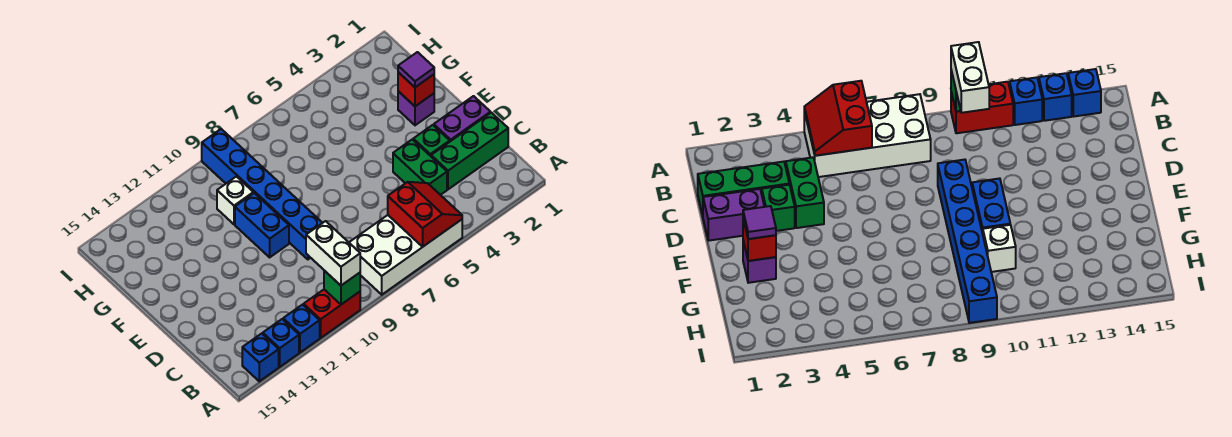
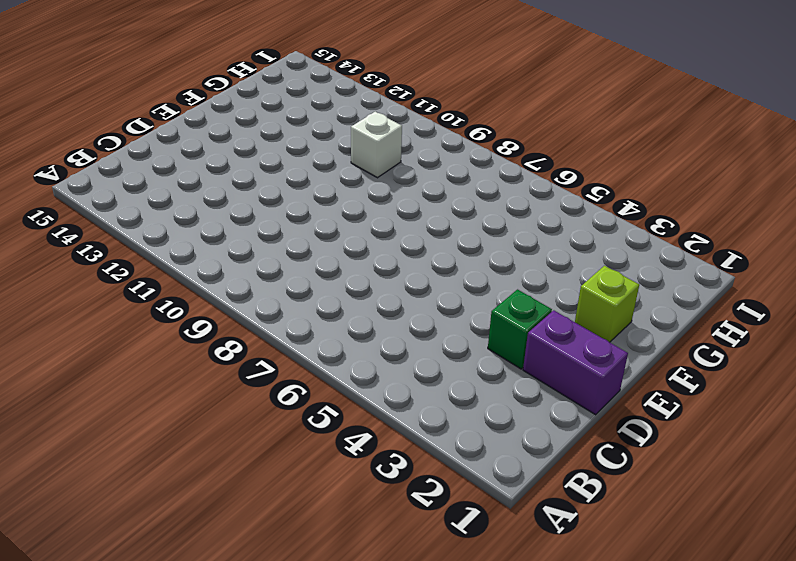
lime 1x1 brick [575,266,639,342] -> purple 1x1 brick [398,91,434,125]
none -> white 2x4 brick [349,215,462,295]
none -> red 1x2 brick [304,290,360,338]
none -> blue 1x1 brick [283,305,320,352]

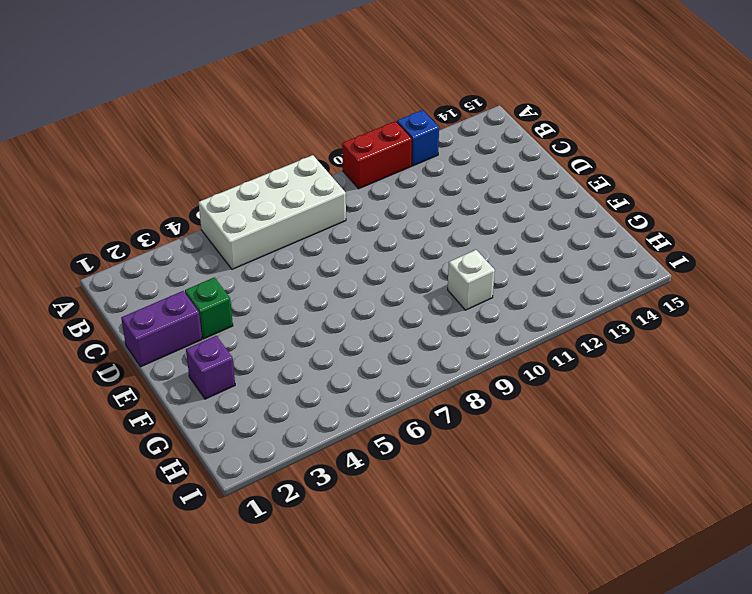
none -> blue 1x1 brick [263,319,299,367]
none -> blue 1x1 brick [242,334,279,381]
none -> green 1x3 brick [431,113,508,189]

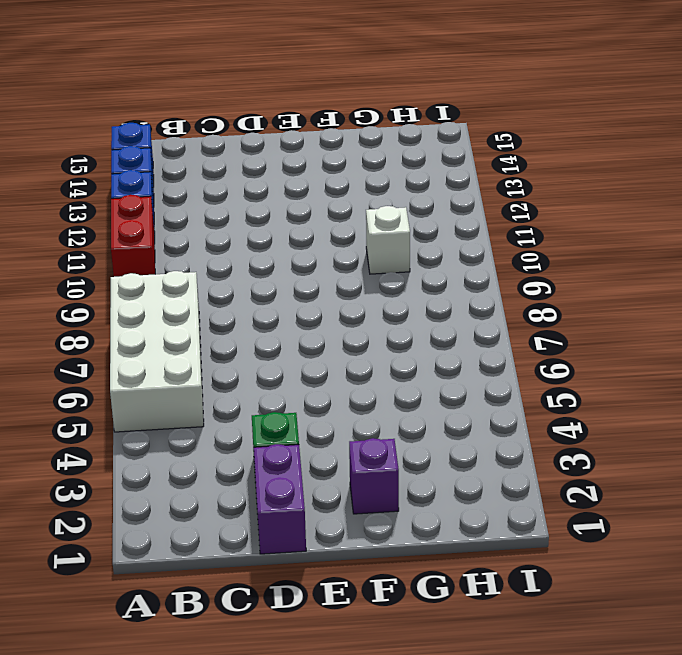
none -> green 1x3 brick [431,113,508,189]
none -> green 1x2 brick [393,139,447,195]
none -> blue 1x6 brick [202,129,322,259]

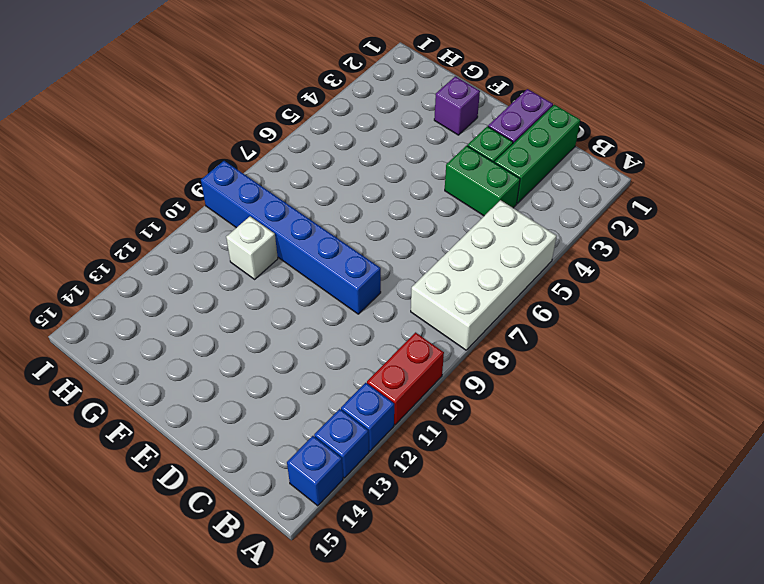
none -> blue 1x2 brick [235,193,289,257]
none -> red 2x2 slope [388,182,462,247]
none -> green 1x1 brick [324,271,360,305]

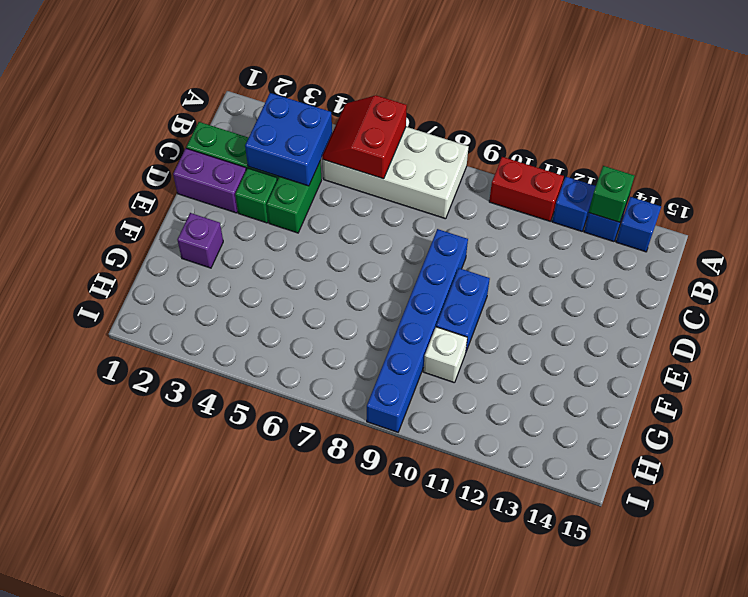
green 1x1 brick [589,166,634,222] -> green 1x1 brick moved to [324,271,360,305]
blue 2x2 brick [245,93,332,186] -> none
none -> red 1x1 brick [398,72,434,106]
none -> white 1x2 brick [306,221,360,285]
none -> purple 1x1 tile [398,52,434,87]

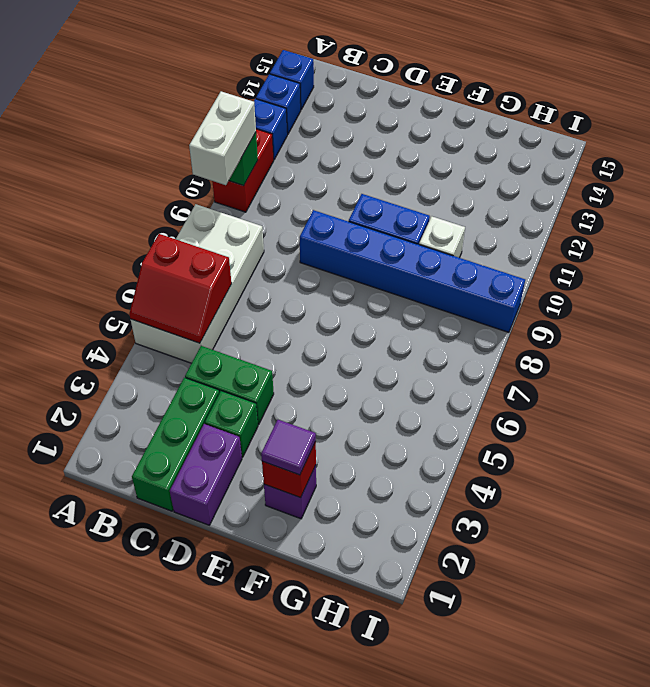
white 1x2 brick [189,91,256,185] -> white 1x2 brick turned to [306,221,360,285]

